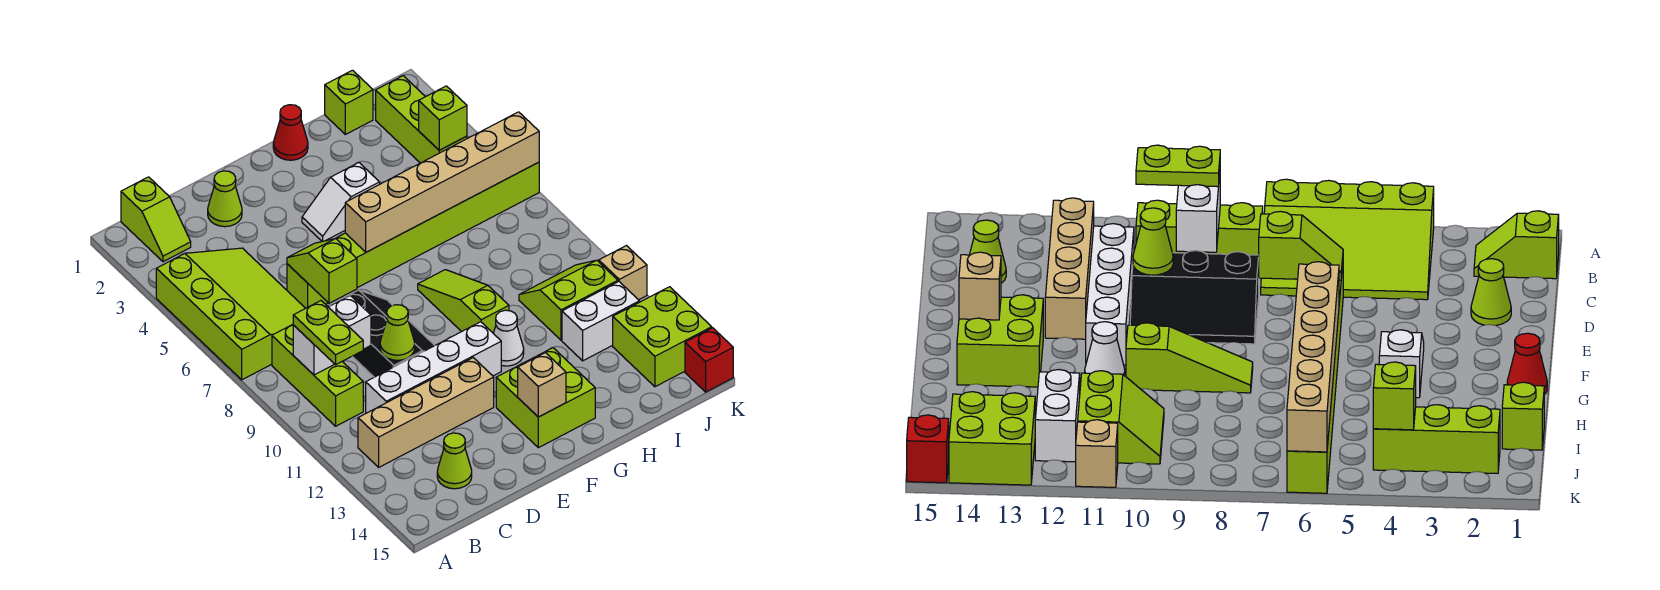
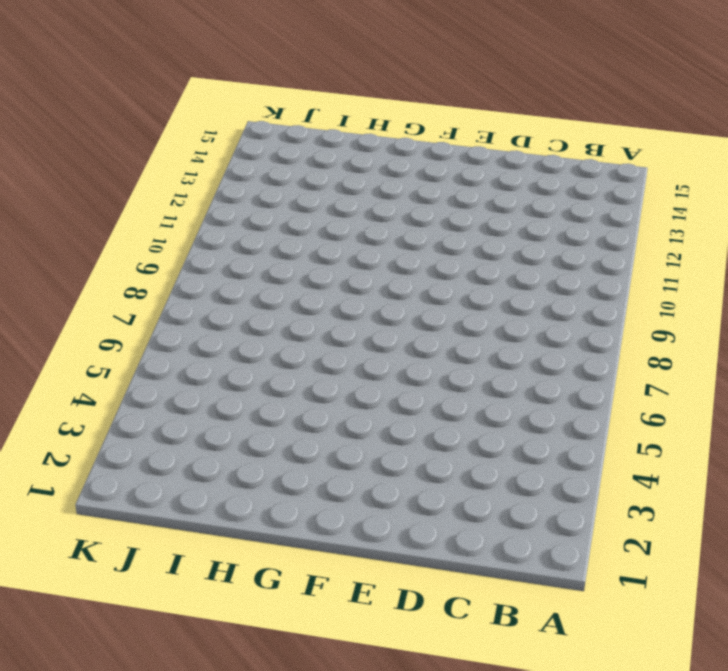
none -> lime 3x4 slope [156,248,305,380]
none -> lime 1x2 slope [121,177,191,262]
none -> lime 1x3 brick [272,325,363,426]

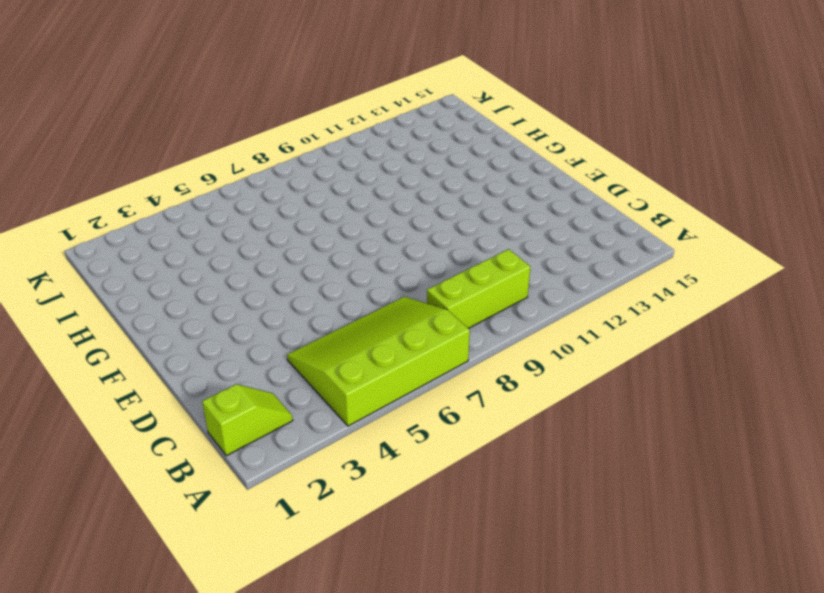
none -> tan 1x4 brick [358,358,494,467]
none -> white 1x4 brick [366,322,501,413]
none -> lime 1x1 cone [437,433,472,489]

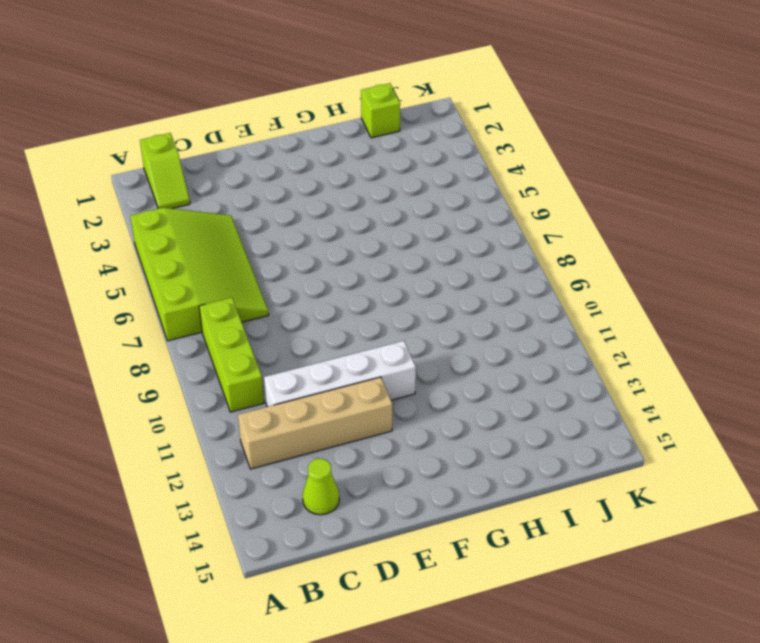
none -> lime 1x1 cone [208,171,242,227]
none -> lime 1x8 brick [287,162,539,308]
none -> black 2x3 slope [330,290,435,377]

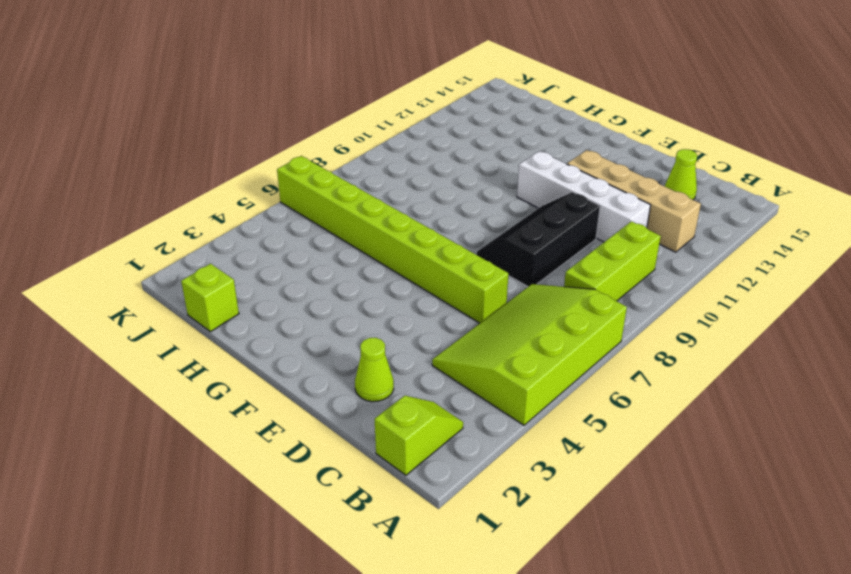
none -> white 1x2 slope [302,162,380,241]
none -> lime 2x2 brick [496,348,595,448]
none -> red 1x1 cone [273,105,308,160]

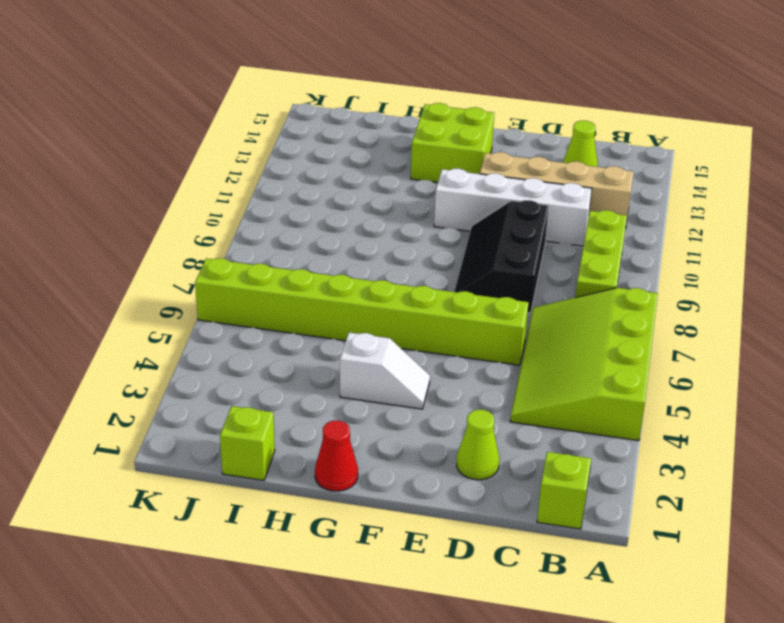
none -> lime 1x3 slope [418,270,509,333]
none -> white 1x1 cone [493,310,524,366]
none -> lime 2x2 slope [519,260,618,340]

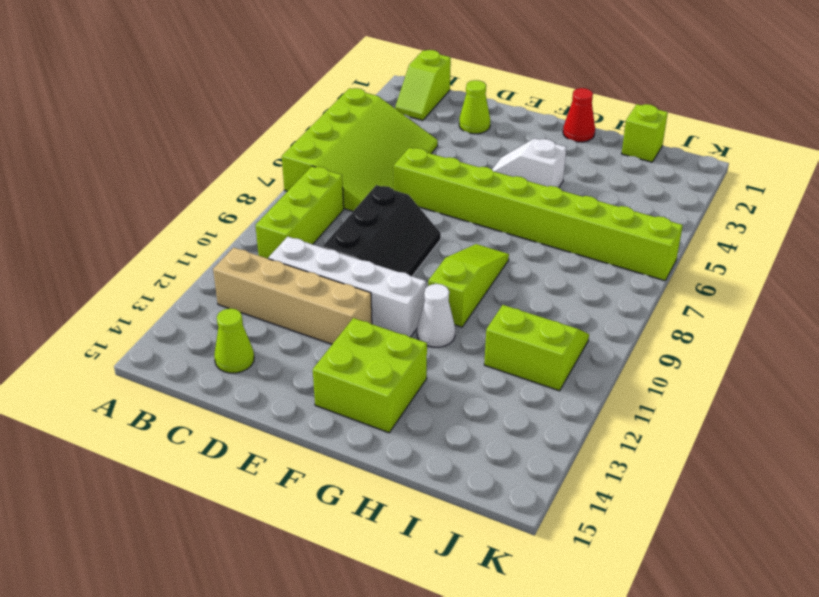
none -> white 1x2 brick [562,281,639,361]
none -> lime 1x3 brick [376,76,467,163]
none -> lime 2x2 brick [613,287,712,387]

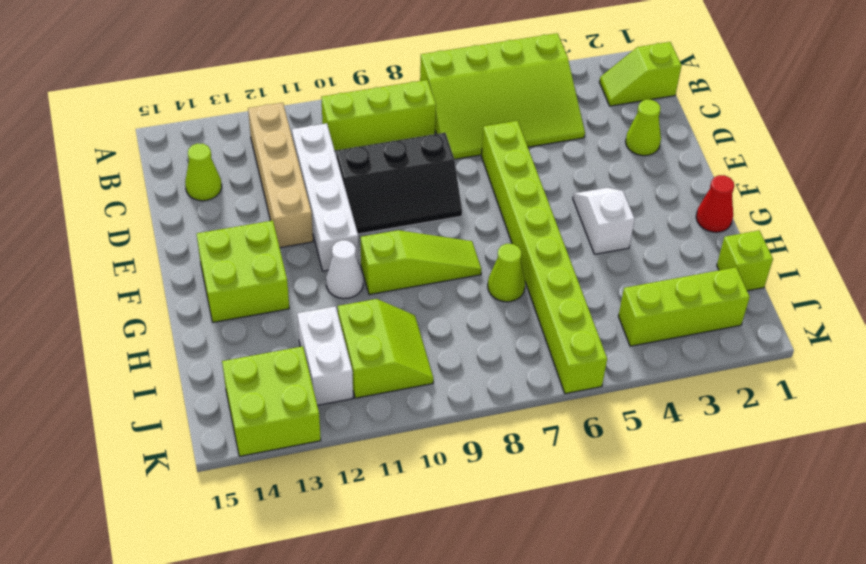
lime 1x1 cone [488,244,525,302] -> lime 1x1 cone moved to [380,305,415,360]
none -> tan 1x1 brick [599,246,647,300]
none -> red 1x1 brick [685,328,733,392]
none -> white 1x2 brick [293,296,371,375]

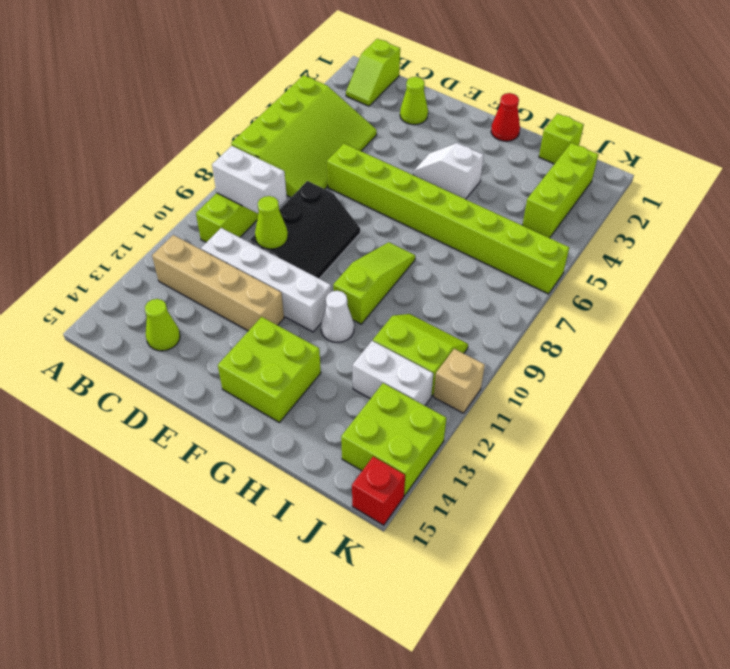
none -> lime 1x2 slope [287,239,357,303]
none -> tan 1x6 brick [345,112,539,252]
none -> tan 1x1 brick [518,353,566,417]

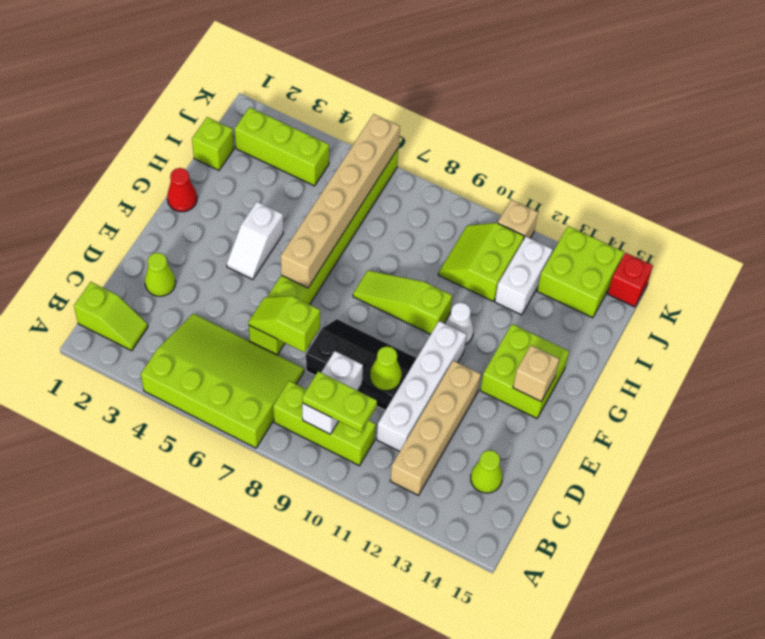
none -> lime 1x1 brick [419,86,467,150]

